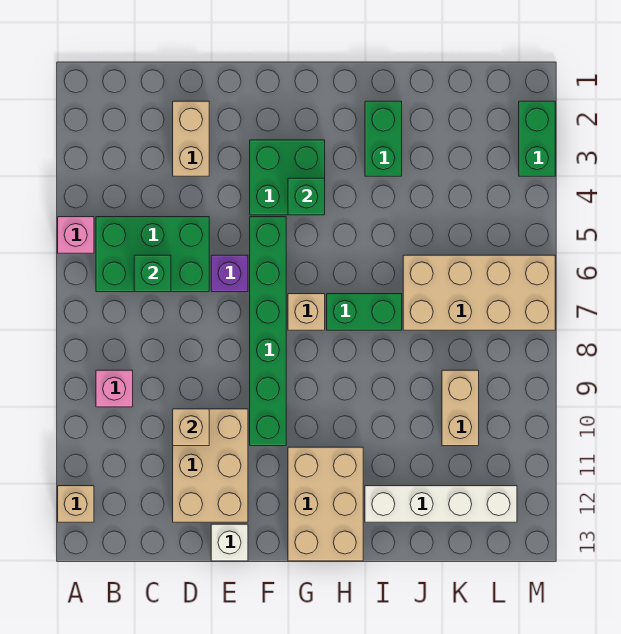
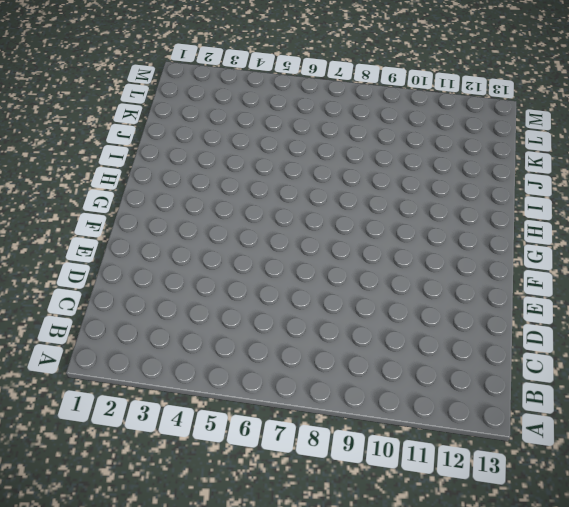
none -> pink 1x1 brick [58,217,94,253]
none -> tan 1x1 brick [58,486,94,522]
none -> green 2x3 brick [96,217,209,292]

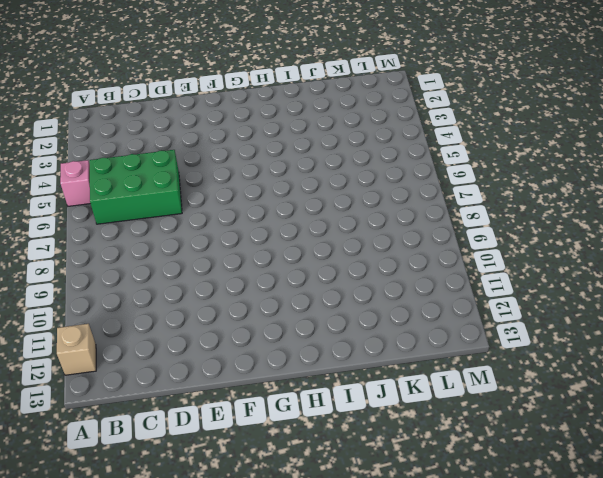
none -> pink 1x1 brick [96,370,133,407]
none -> tan 1x2 brick [173,101,209,176]
none -> tan 2x3 brick [173,409,248,522]

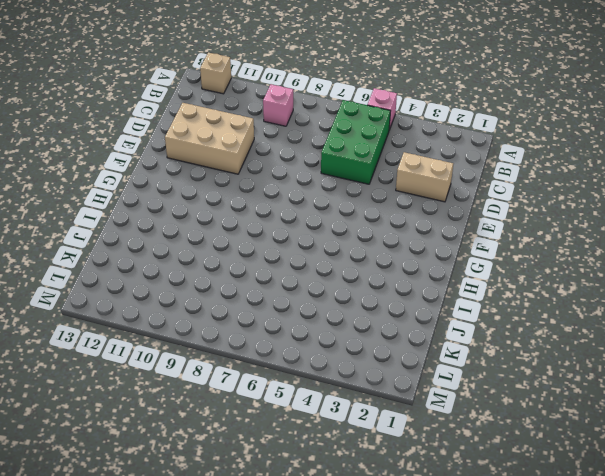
none -> purple 1x1 brick [211,255,248,292]
none -> white 1x1 brick [211,524,248,561]
none -> green 2x2 brick [250,140,325,215]

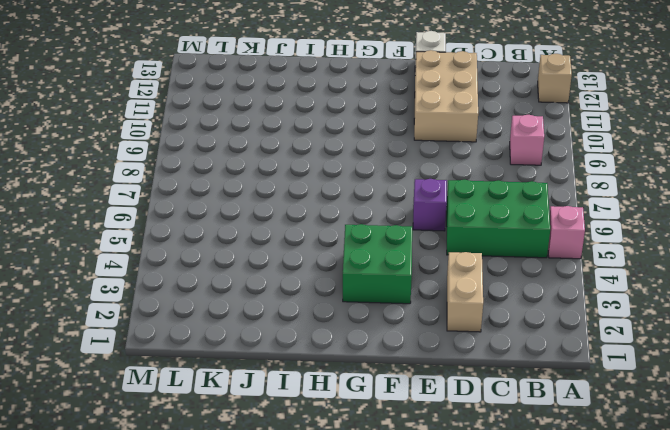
none -> green 1x6 brick [250,217,286,446]
none -> tan 1x1 brick [288,294,325,330]
none -> tan 2x3 brick [288,447,363,561]

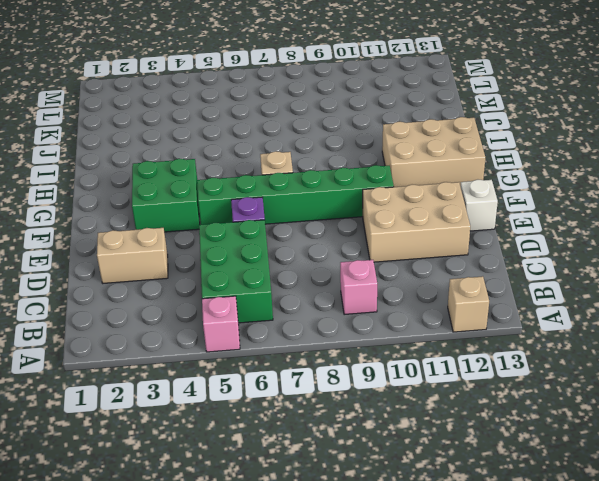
none -> green 1x2 brick [327,294,402,330]
none -> green 1x2 brick [365,101,402,176]
none -> white 1x4 brick [365,486,517,522]

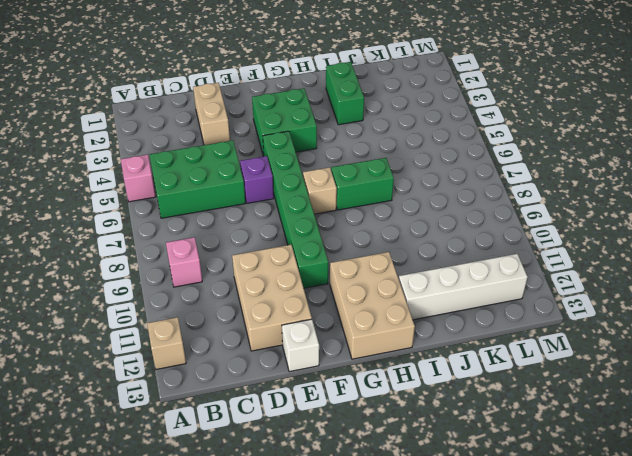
none -> tan 2x4 brick [403,255,555,330]
none -> tan 1x2 brick [442,370,479,446]
none -> green 1x2 brick [519,101,555,176]

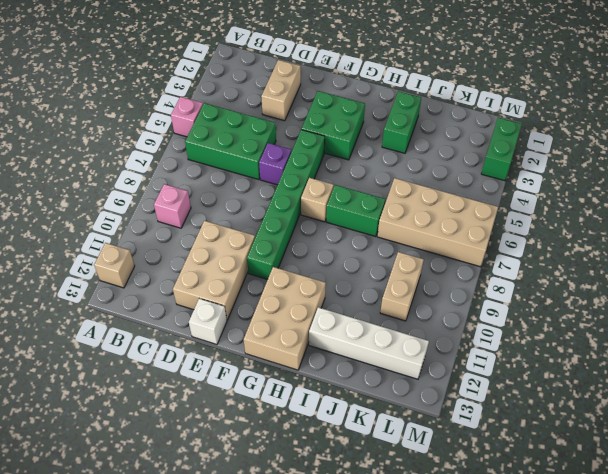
none -> green 1x1 brick [134,255,171,292]
none -> tan 1x1 brick [173,409,209,446]
none -> green 1x1 brick [288,178,325,215]

